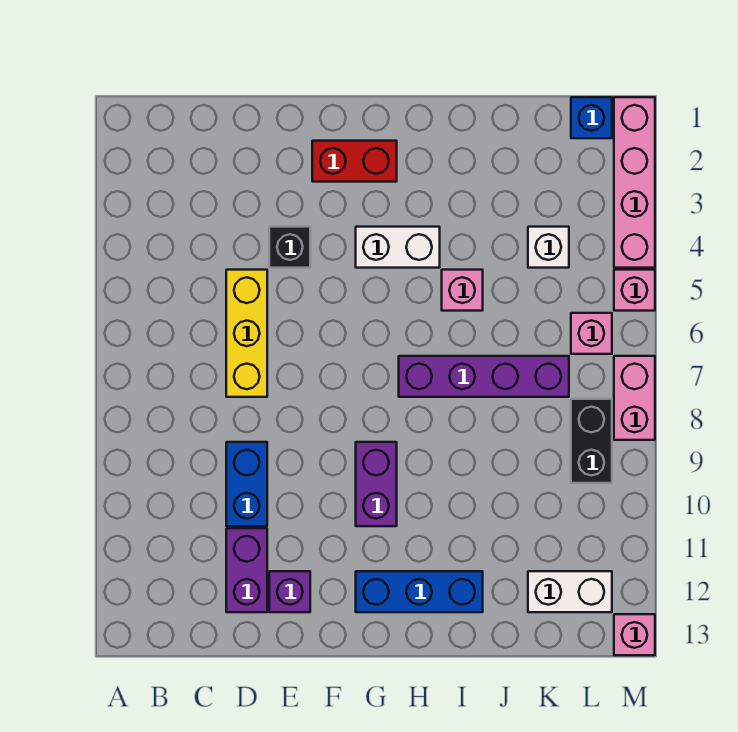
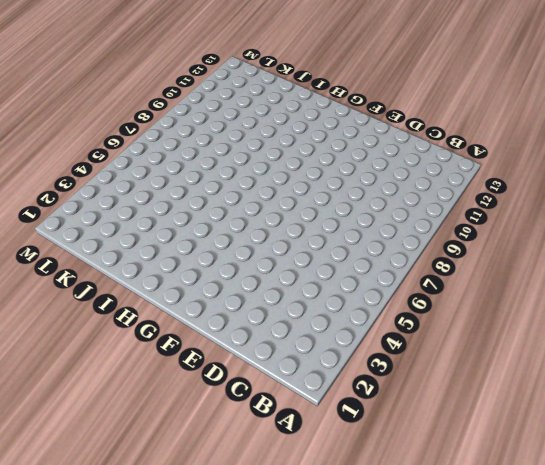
none -> yellow 1x3 brick [226,270,267,397]
none -> blue 1x2 brick [226,442,267,526]
none -> purple 1x2 brick [226,528,267,612]

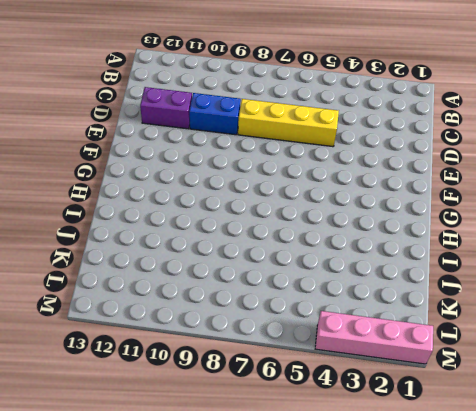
yellow 1x4 brick [238,99,339,147] -> yellow 1x3 brick [226,270,267,397]
none -> black 1x1 brick [269,227,310,268]
none -> purple 1x1 brick [269,571,310,612]
none -> red 1x2 brick [312,141,397,182]

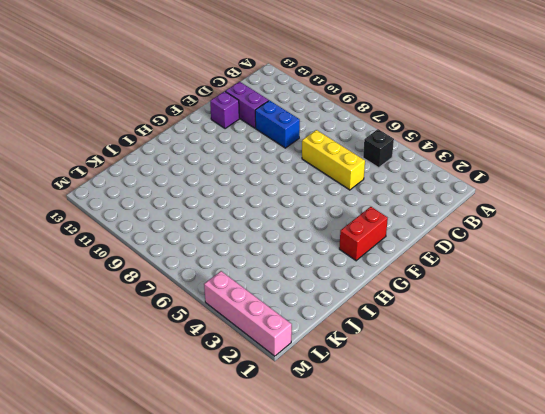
black 1x1 brick [363,129,394,168] -> black 1x1 brick moved to [269,227,310,268]
none -> white 1x2 brick [356,227,440,268]
none -> purple 1x2 brick [356,442,397,526]
none -> blue 1x3 brick [356,571,483,612]

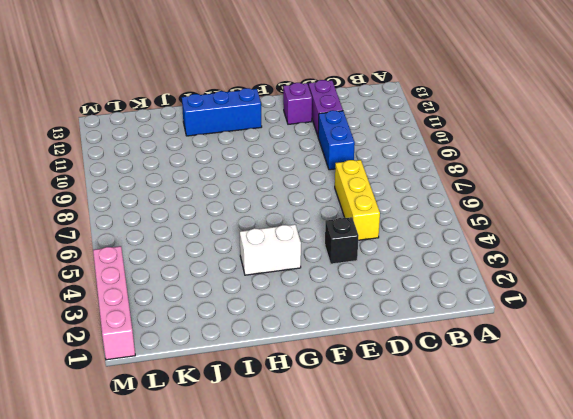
none -> red 1x2 brick [312,141,397,182]
none -> purple 1x2 brick [356,442,397,526]
none -> purple 1x4 brick [399,356,569,397]

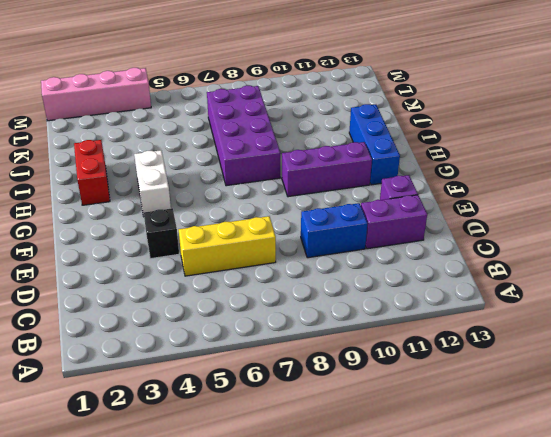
purple 1x3 brick [282,142,372,197] -> purple 1x2 brick [356,442,397,526]
red 1x2 brick [74,140,110,205] -> red 1x2 brick moved to [312,141,397,182]
purple 2x4 brick [207,86,280,186] -> purple 1x4 brick [399,356,569,397]
none -> pink 1x1 brick [442,270,483,311]
none -> white 1x1 brick [528,227,569,268]
none -> white 1x2 brick [528,571,612,612]

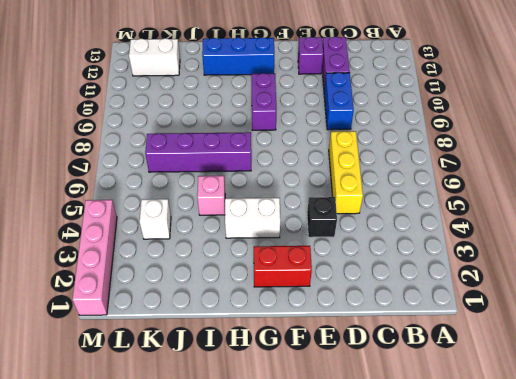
none -> blue 1x1 brick [571,97,612,138]
none -> pink 1x1 brick [571,313,612,354]
none -> black 1x2 brick [571,399,612,483]

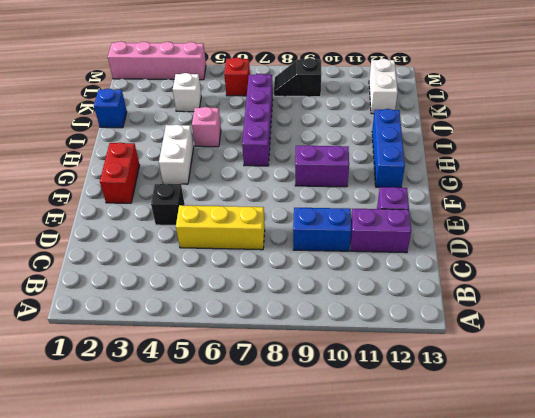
blue 1x1 brick [94,89,127,128] -> blue 1x1 brick moved to [571,97,612,138]
red 1x1 brick [224,58,250,96] -> pink 1x1 brick [571,313,612,354]
black 1x2 slope [274,58,321,97] -> black 1x2 brick [571,399,612,483]
none -> pink 1x1 brick [614,270,655,311]
none -> pink 1x2 brick [614,356,655,440]
none -> pink 1x1 brick [614,614,655,655]

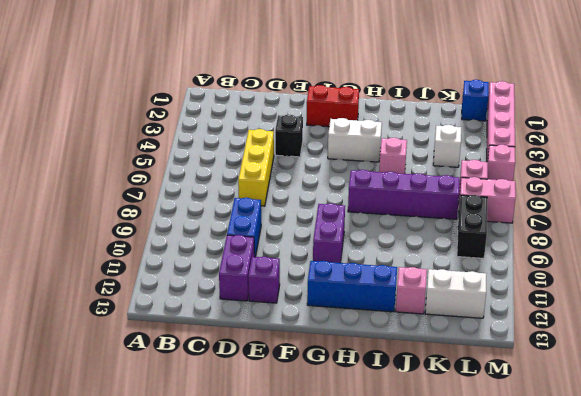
pink 1x1 brick [396,267,427,314] -> pink 1x1 brick moved to [614,614,655,655]
pink 1x2 brick [458,177,516,223] -> pink 1x2 brick turned to [614,356,655,440]

